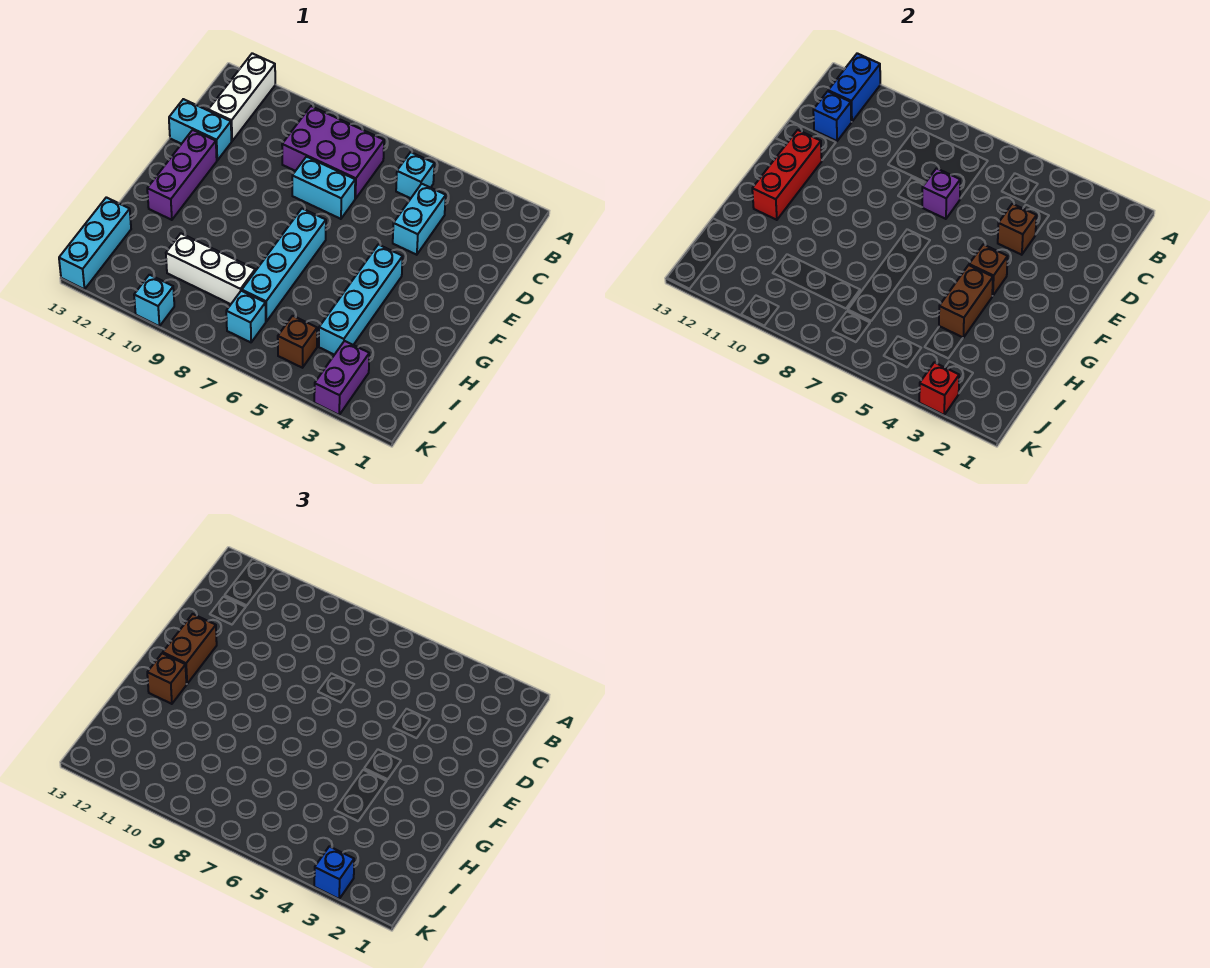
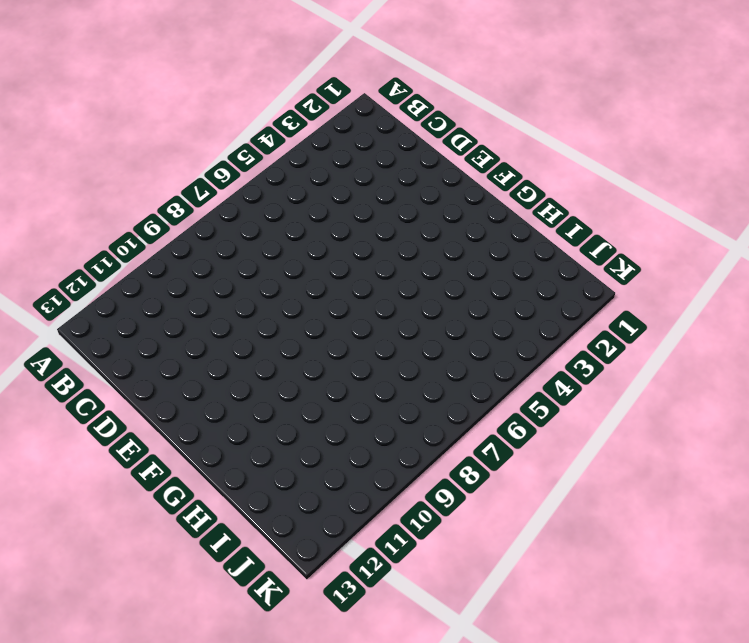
none -> white 1x3 brick [208,53,275,141]
none -> cyan 1x1 brick [396,152,434,198]
none -> purple 2x3 brick [282,106,384,199]

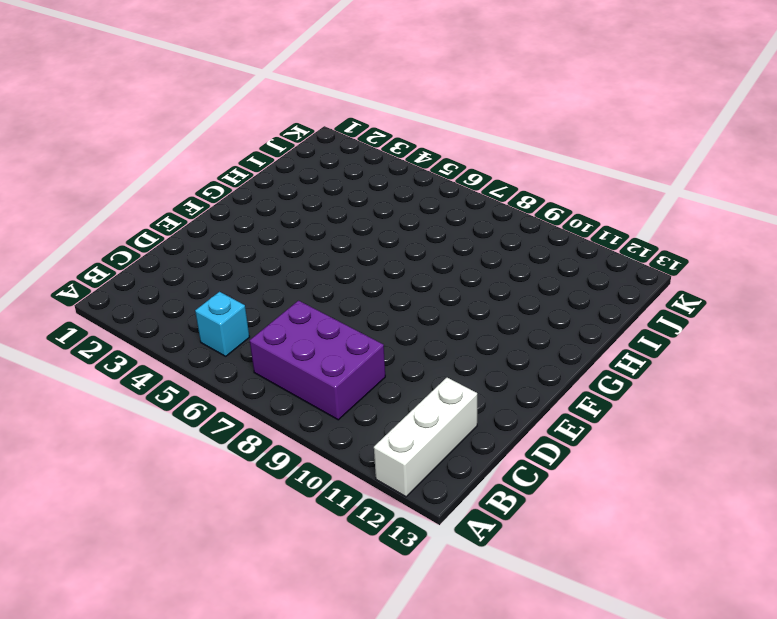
none -> cyan 1x2 brick [393,184,446,255]
none -> cyan 1x2 brick [292,157,355,219]
none -> cyan 1x2 brick [169,99,232,160]

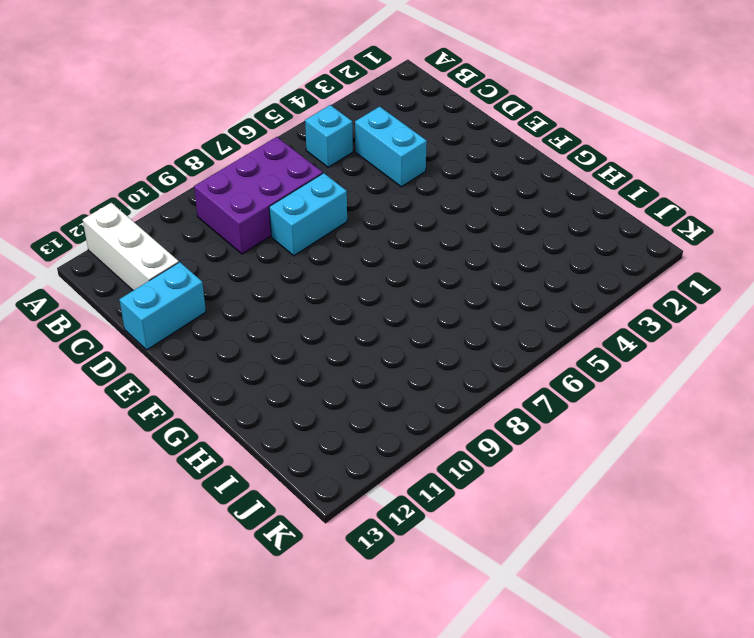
none -> purple 1x3 brick [147,130,217,220]
none -> cyan 1x4 brick [319,244,403,355]
none -> cyan 1x4 brick [242,209,326,322]

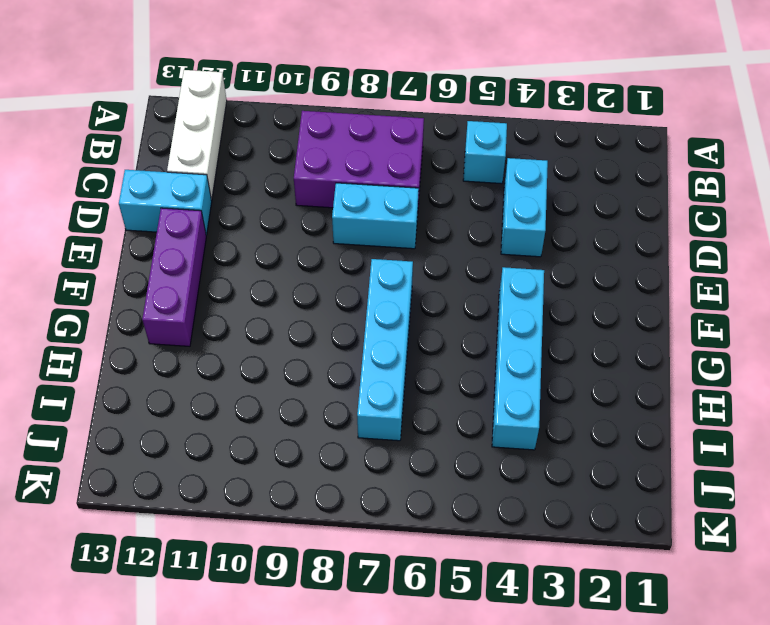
none -> white 1x3 brick [166,234,255,304]
none -> cyan 1x3 brick [59,197,131,289]
none -> purple 1x2 brick [314,341,369,415]

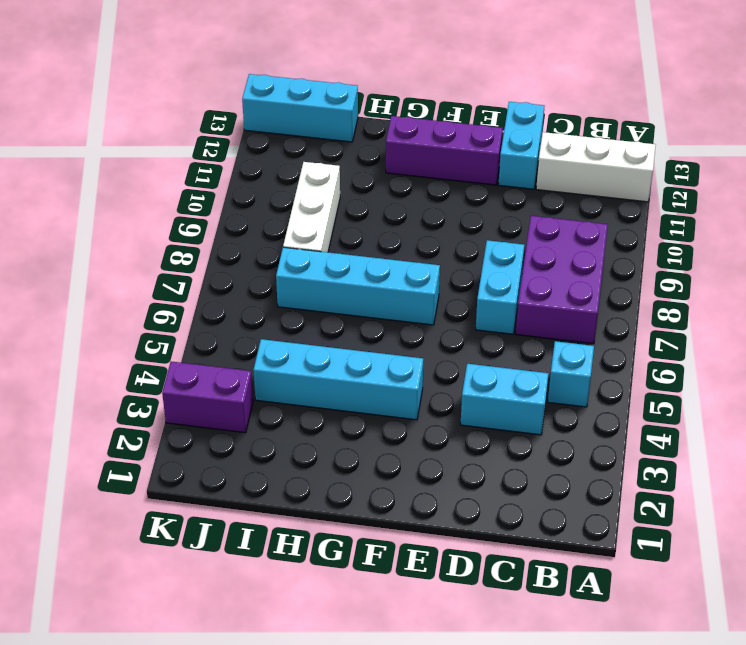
none -> brown 1x1 brick [278,316,317,368]
none -> cyan 1x1 brick [226,291,266,342]
none -> cyan 1x1 brick [134,275,174,326]

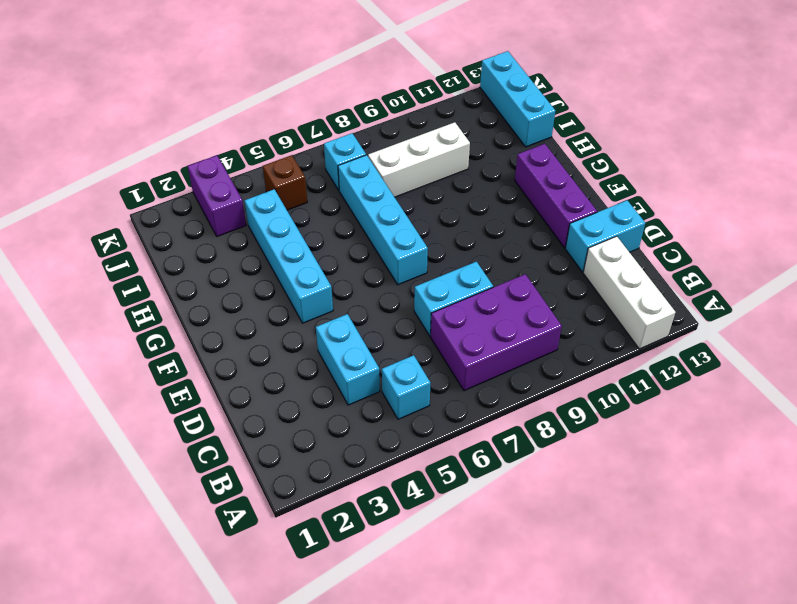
none -> cyan 1x1 brick [134,275,174,326]
none -> blue 1x2 brick [828,53,880,122]
none -> blue 1x1 brick [813,91,851,141]

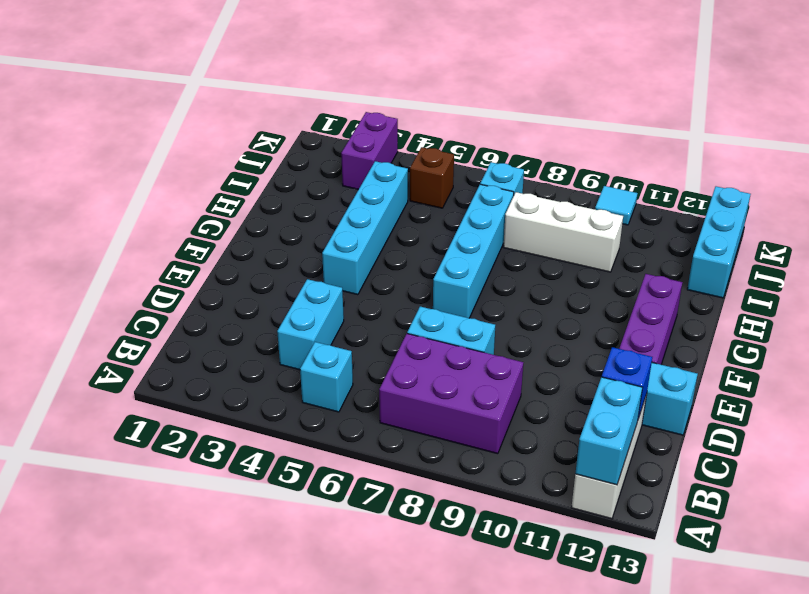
cyan 1x2 brick [575,377,643,485] -> blue 1x2 brick [828,53,880,122]
cyan 1x1 tile [595,186,638,225] -> cyan 1x1 brick [134,275,174,326]
none -> brown 1x1 brick [998,204,1037,255]
none -> purple 1x1 brick [922,168,960,219]
none -> red 1x3 brick [752,130,822,220]

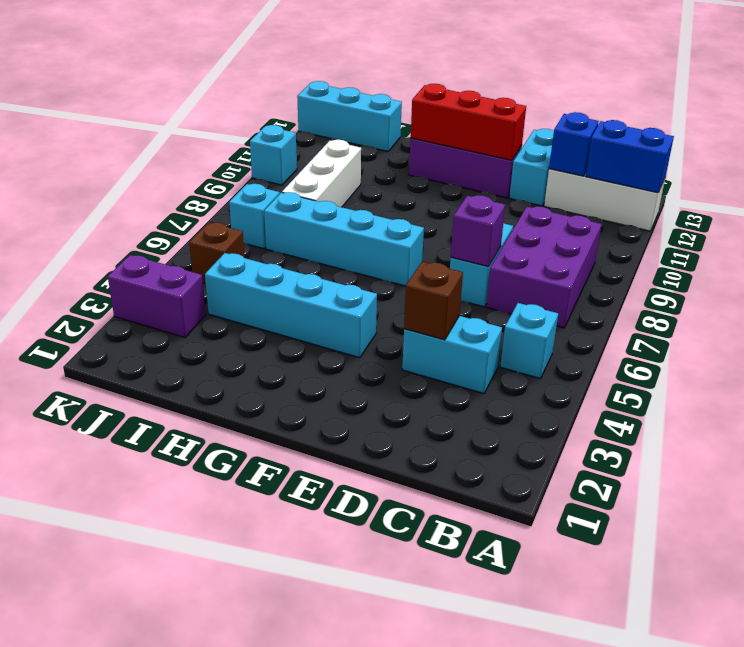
none -> brown 1x1 brick [969,244,1008,296]
none -> brown 1x2 brick [939,265,993,338]
none -> red 1x1 brick [919,362,959,415]

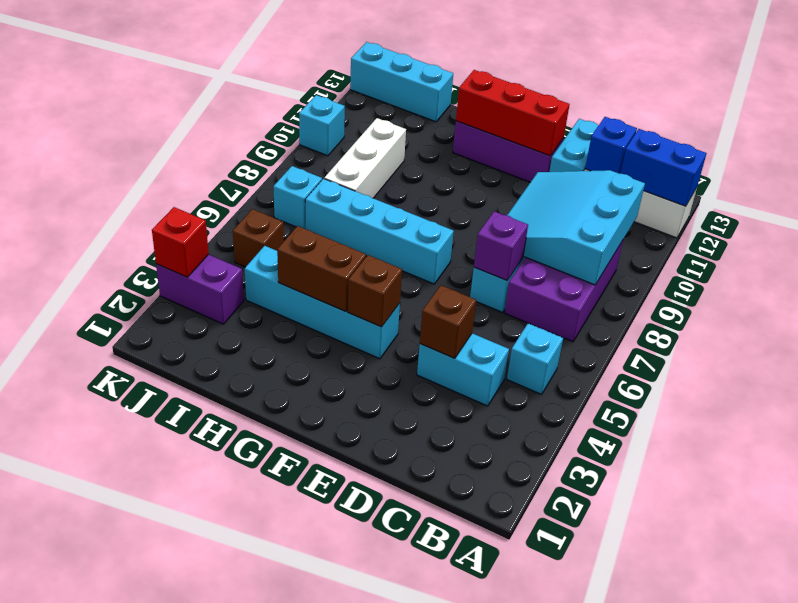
cyan 3x3 slope [507,170,645,285] -> none
none -> brown 1x2 brick [163,614,217,684]
none -> brown 1x1 brick [147,653,186,704]
none -> blue 1x1 brick [314,846,354,899]

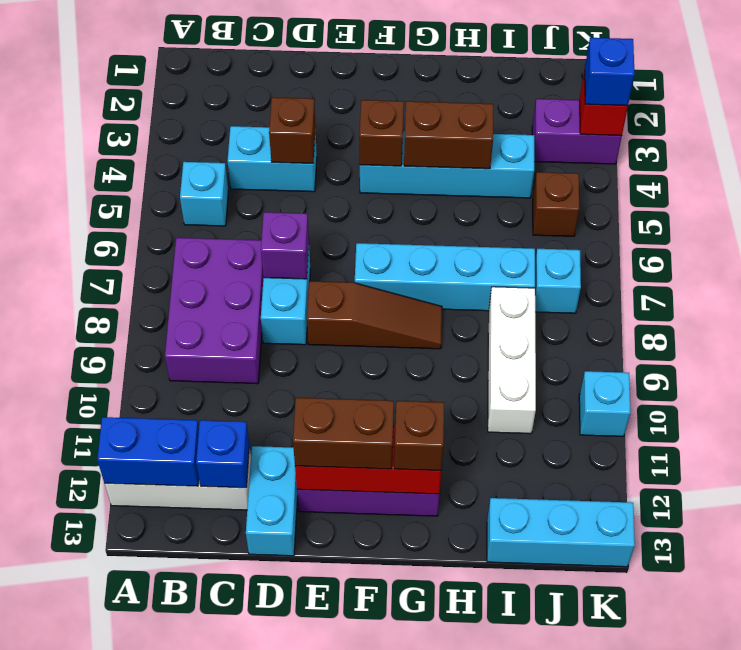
brown 1x3 slope [307,281,442,349] -> none

